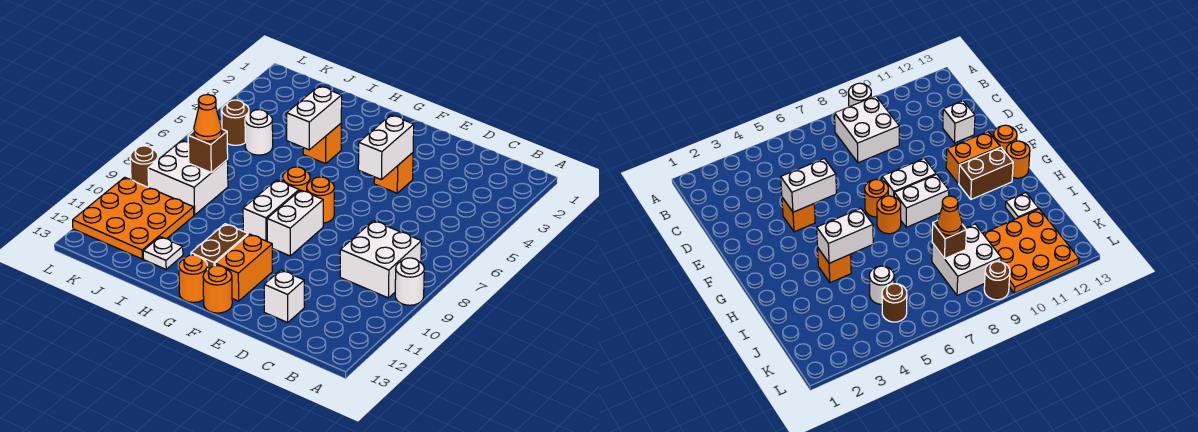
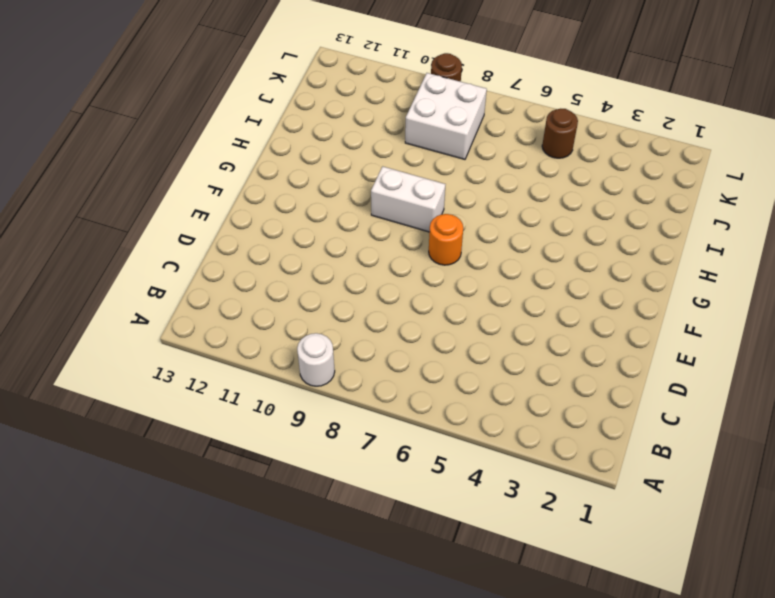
none -> white 2x2 brick [340,221,421,298]
none -> white 1x1 brick [264,270,304,322]
none -> orange 1x1 brick [374,153,413,193]

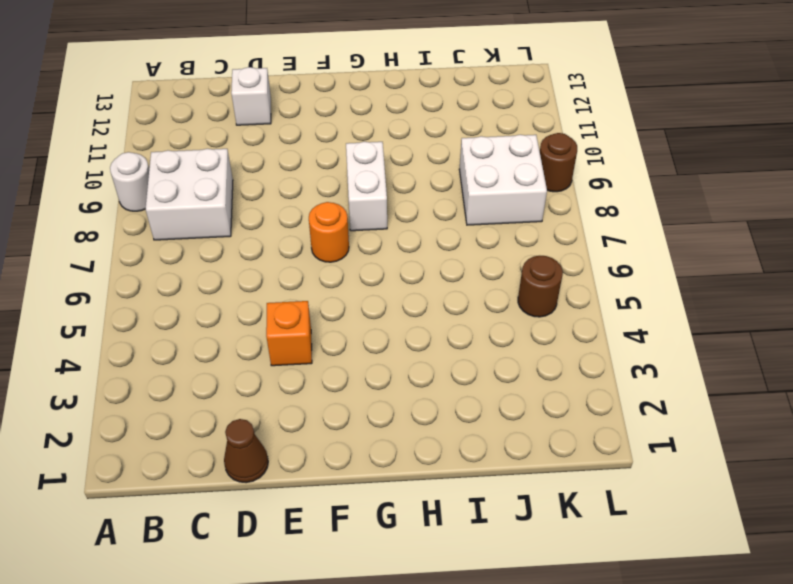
brown 1x1 cone [224,419,268,483] -> none
none -> white 1x2 brick [267,190,323,256]
none -> orange 1x2 brick [215,234,272,301]
none -> orange 1x1 round brick [203,266,232,313]

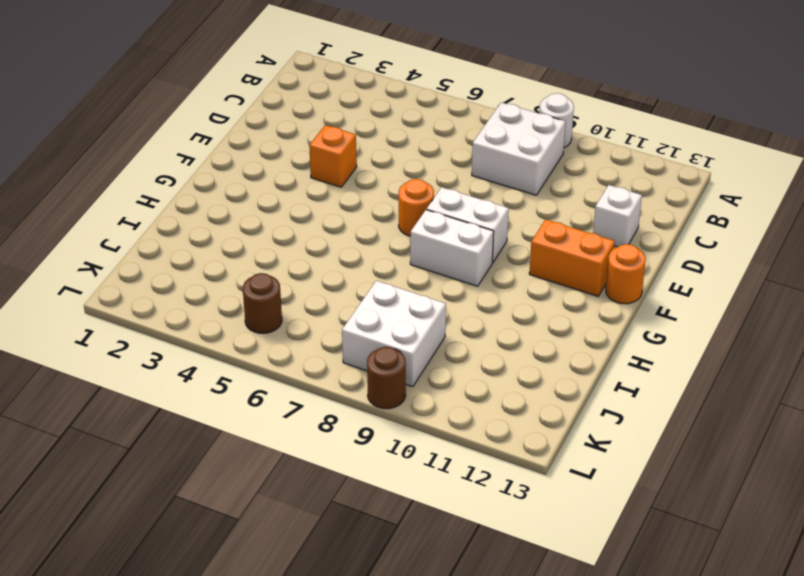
none -> orange 1x1 round brick [283,167,310,192]
none -> brown 1x2 brick [191,224,248,269]
none -> orange 1x1 round brick [179,255,208,302]

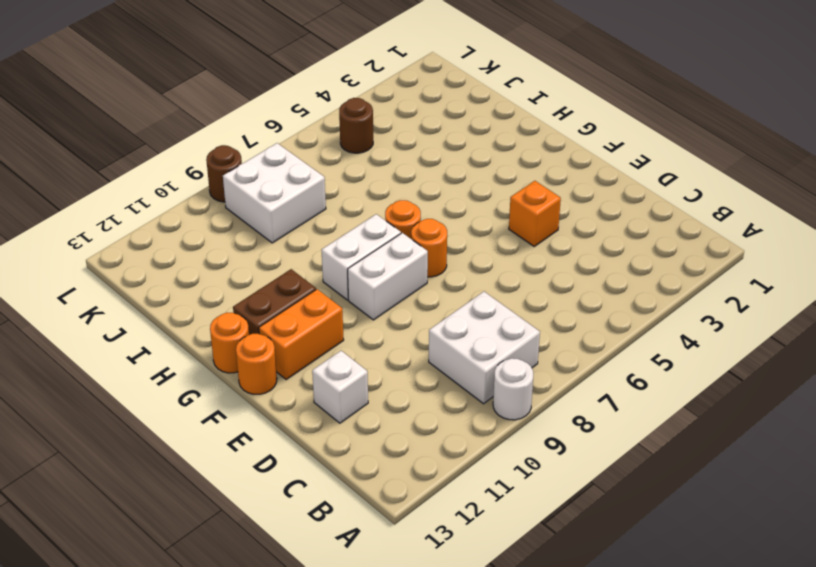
none -> orange 1x1 brick [303,124,341,164]
none -> white 1x1 plate [143,237,183,269]
none -> white 1x1 round brick [245,110,273,155]

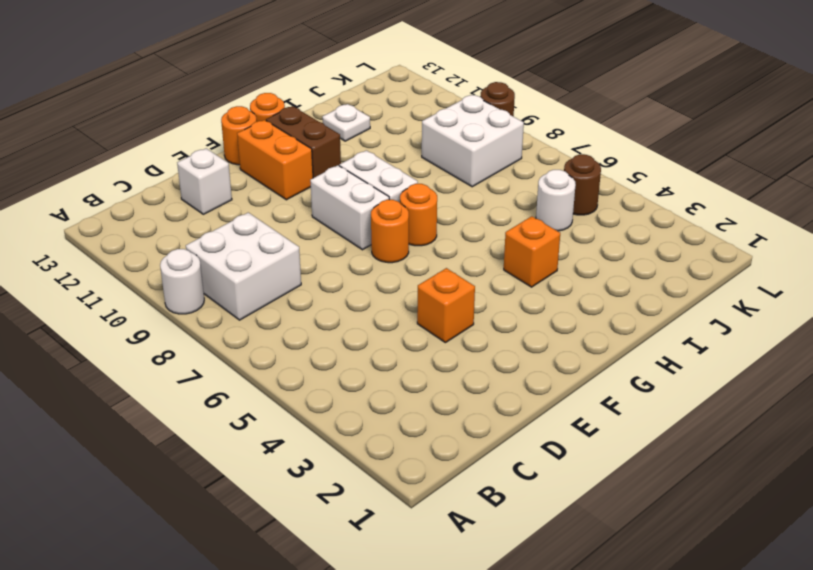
none -> orange 3x3 plate [73,177,194,259]
none -> white 1x2 brick [358,115,414,179]
none -> white 1x2 brick [287,86,342,150]

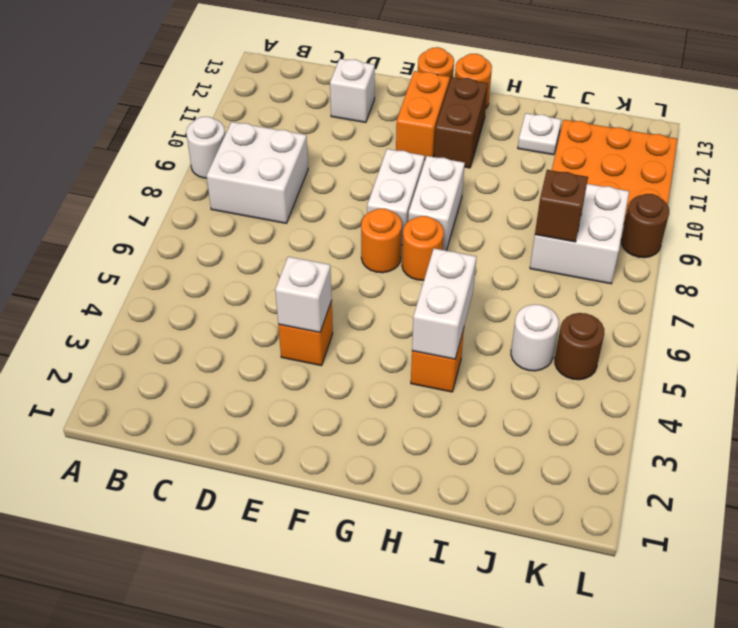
white 1x1 brick [275,257,332,332] -> white 1x2 brick [358,115,414,179]
none -> orange 1x1 cone [194,95,222,141]

